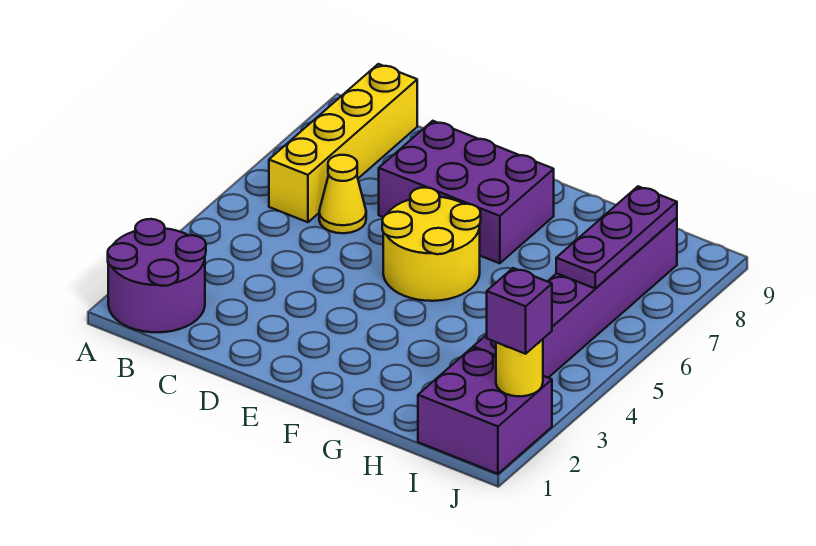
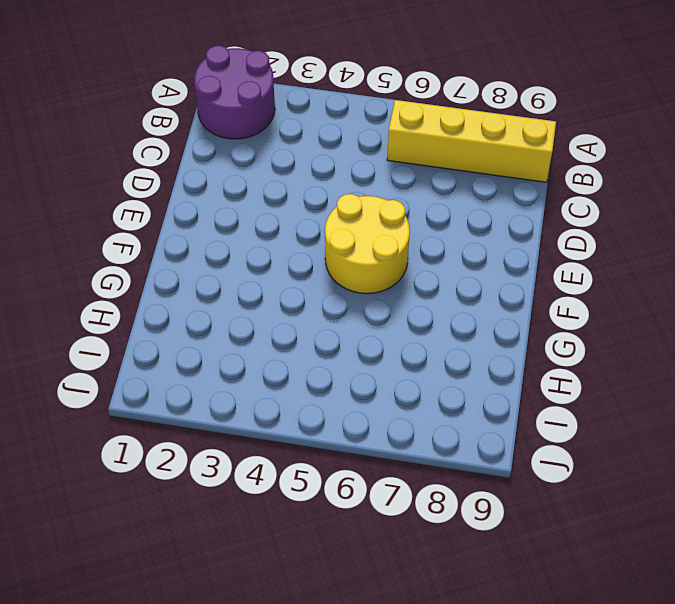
none -> yellow 1x1 cone [319,155,366,233]
none -> purple 2x3 brick [379,121,554,263]

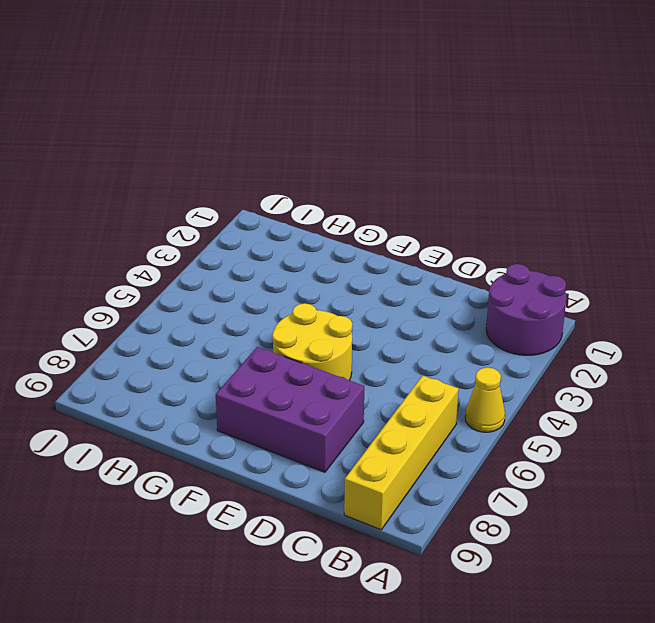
yellow 1x1 cone [465,367,505,432] -> yellow 1x1 cone moved to [319,155,366,233]
none -> purple 2x2 brick [418,348,552,474]
none -> purple 1x6 brick [473,218,677,378]

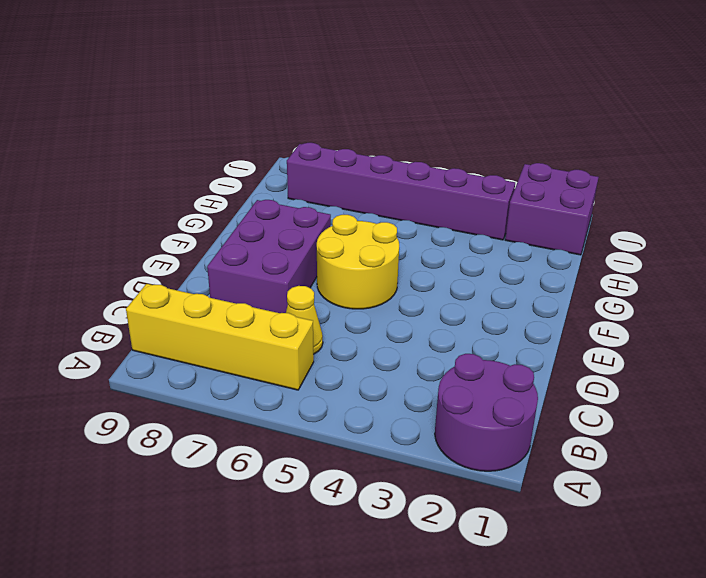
none -> purple 1x3 plate [556,186,677,289]
none -> yellow 1x1 round brick [496,339,543,396]

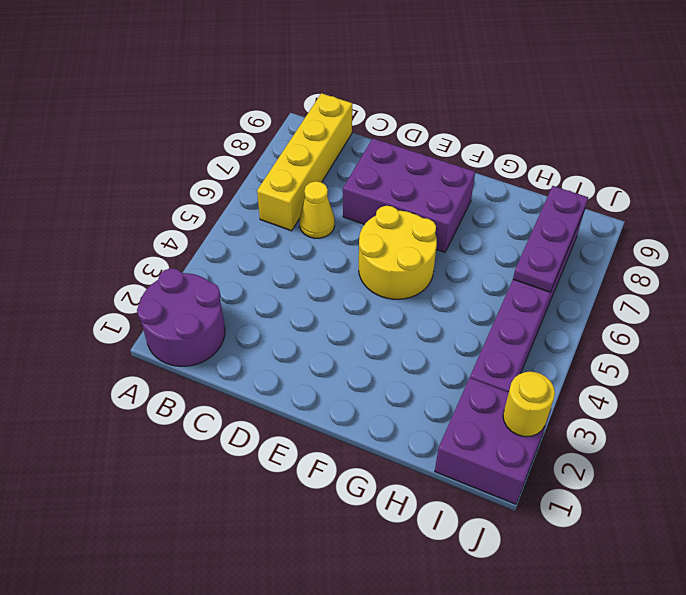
none -> purple 1x1 brick [487,268,552,354]

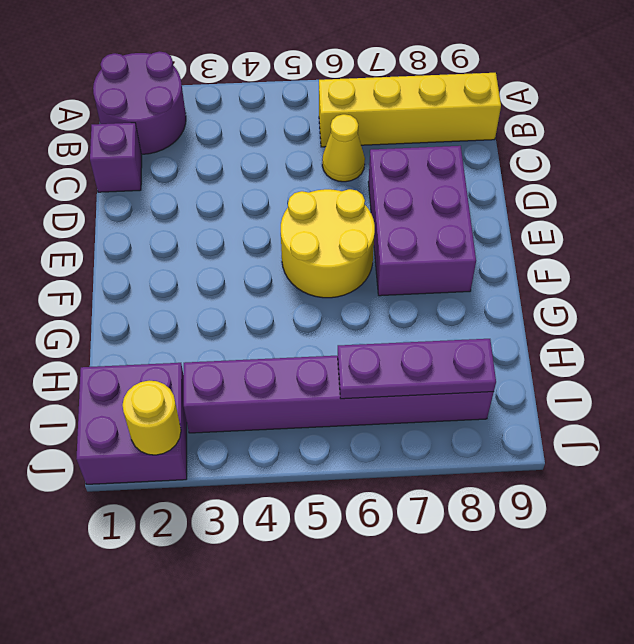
purple 1x1 brick [90,123,142,192] -> purple 1x1 brick moved to [487,268,552,354]

